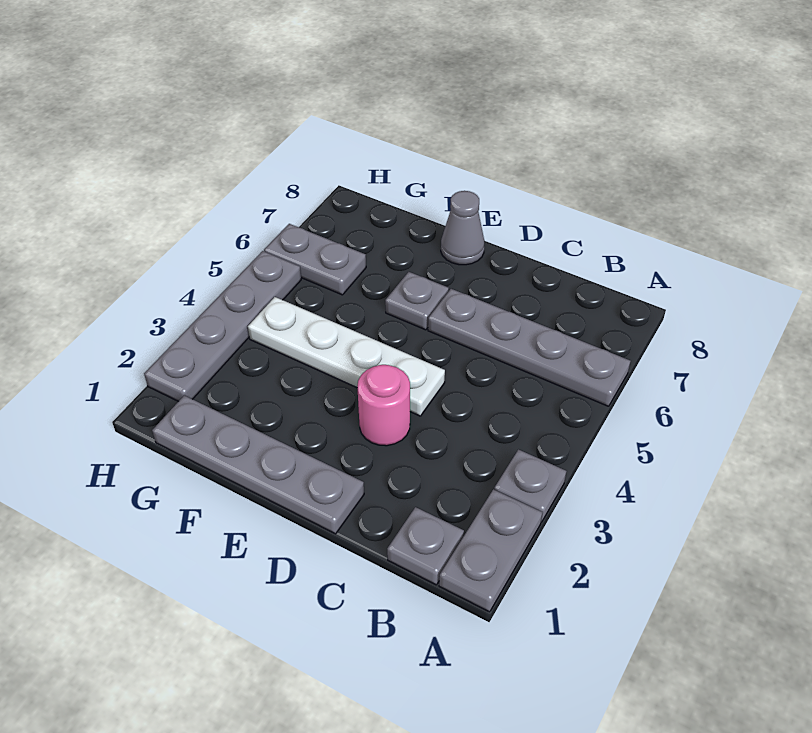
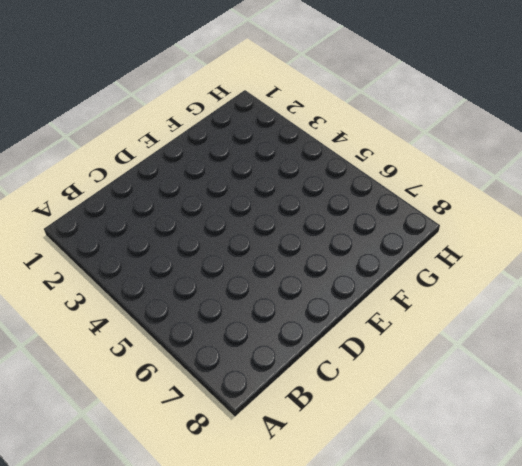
none -> grey 1x2 plate [439,489,543,612]
none -> grey 1x1 plate [494,450,566,522]

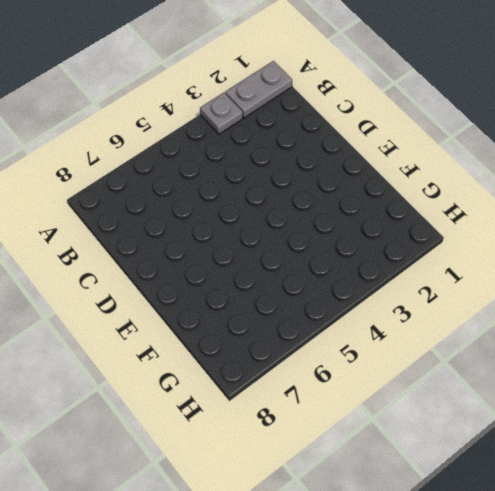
none -> grey 1x4 plate [428,289,631,406]
none -> grey 1x1 plate [387,507,464,585]

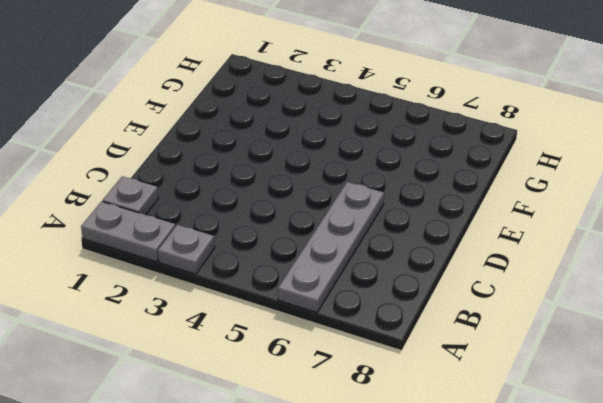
none -> grey 1x4 plate [152,395,364,534]
none -> pink 1x1 round brick [357,365,410,446]

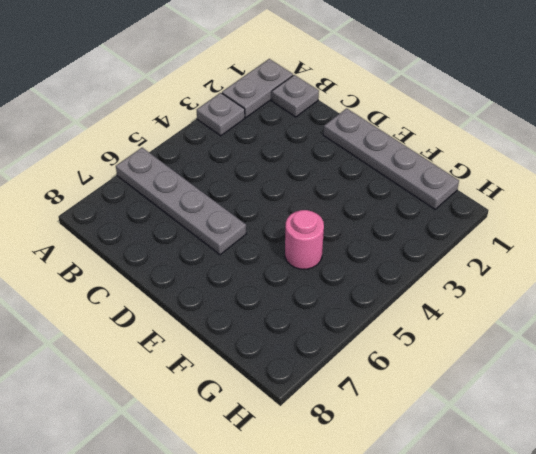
pink 1x1 round brick [285,210,324,269] -> pink 1x1 round brick moved to [357,365,410,446]
none -> white 1x4 plate [248,297,445,416]
none -> grey 1x1 plate [385,272,449,330]

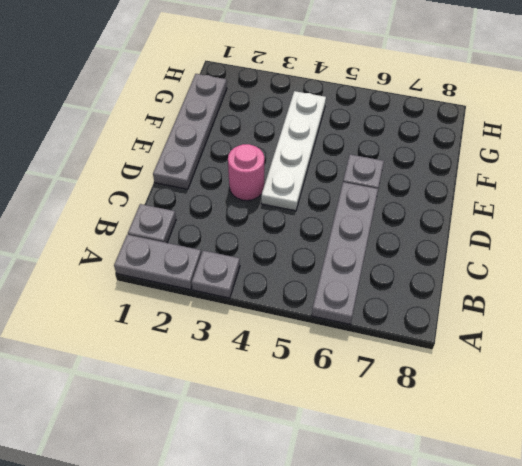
none -> grey 1x1 cone [441,191,484,265]
none -> grey 1x2 plate [264,224,366,295]

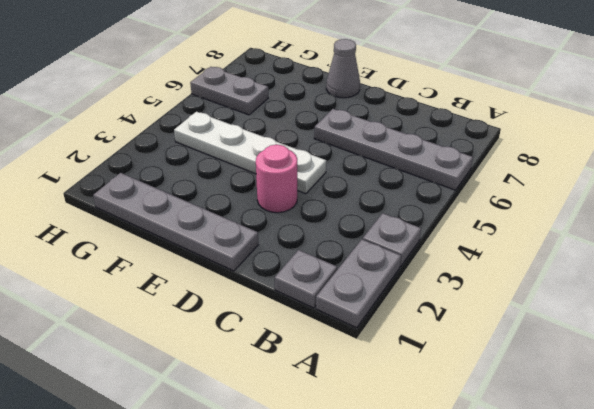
none -> grey 1x1 plate [385,272,449,330]
none -> grey 1x4 plate [144,251,301,401]

